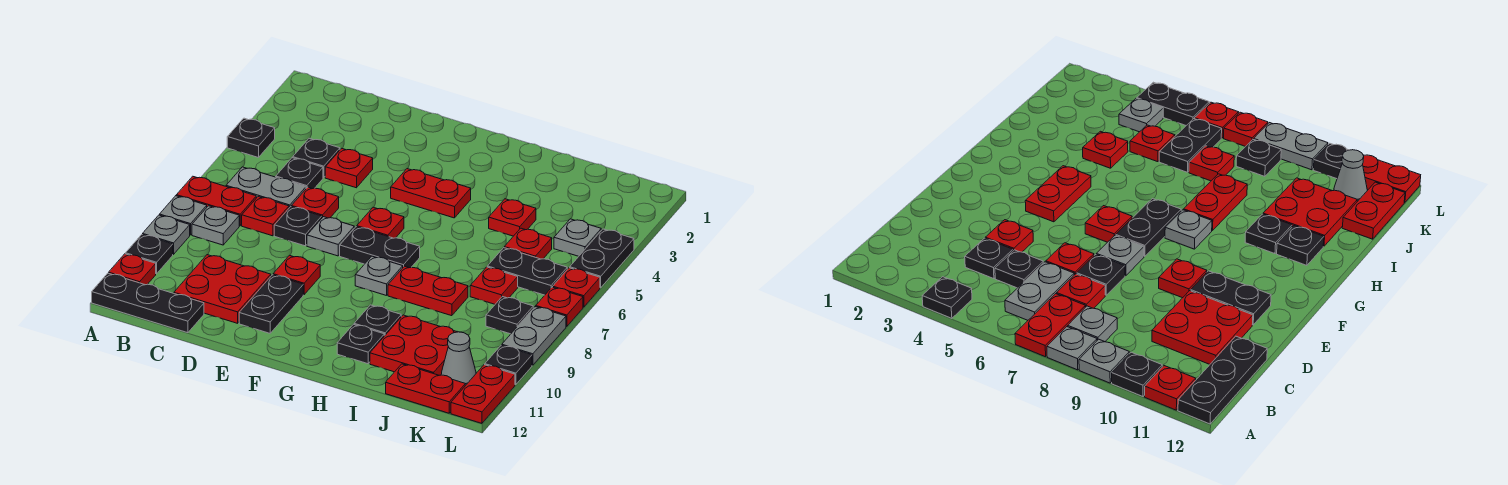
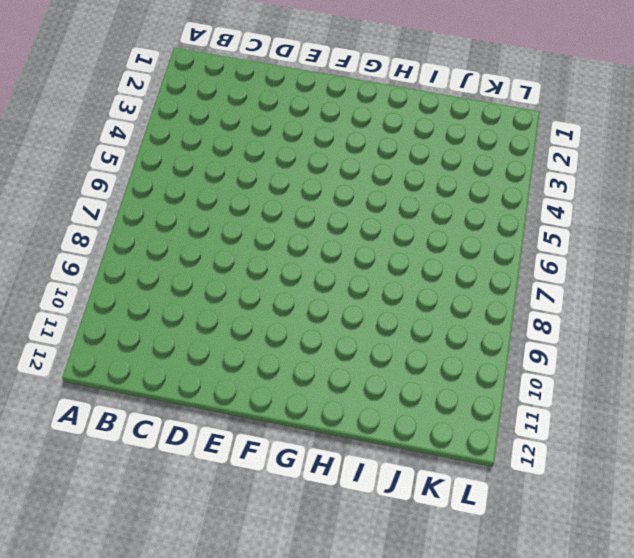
none -> black 1x1 plate [227,118,275,158]
none -> red 1x2 plate [176,176,256,226]
none -> grey 1x1 plate [160,196,207,235]
none -> grey 1x1 plate [143,215,190,254]

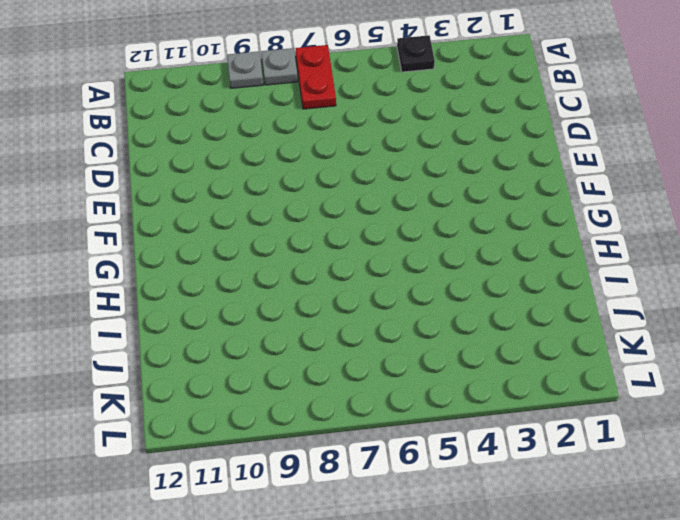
none -> black 1x1 plate [126,235,173,274]
none -> red 1x1 plate [109,254,156,285]
none -> black 1x3 plate [92,273,204,333]
none -> grey 1x2 plate [226,167,306,208]

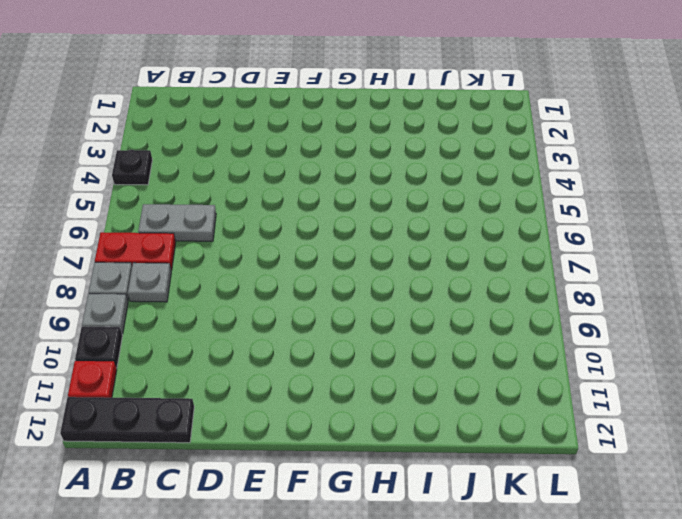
none -> black 1x1 plate [292,138,340,178]
none -> black 1x1 plate [276,158,323,189]
none -> red 1x1 plate [242,197,289,236]
none -> red 2x2 plate [174,255,271,323]

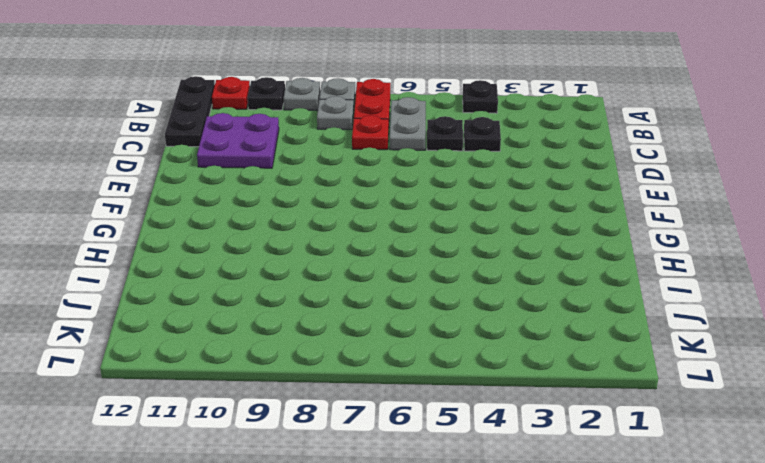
purple 2x2 plate [197,113,279,168] -> red 2x2 plate [174,255,271,323]
none -> red 1x1 plate [325,148,373,188]
none -> red 1x1 plate [291,187,339,218]
none -> black 1x1 plate [274,207,322,246]
none -> grey 1x1 plate [307,217,354,256]

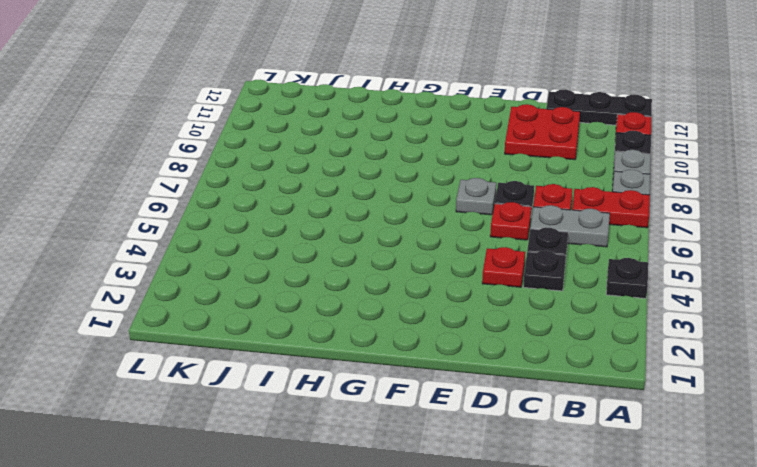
none -> grey 1x1 plate [192,206,239,245]
none -> red 1x1 plate [273,255,320,295]
none -> black 1x2 plate [239,275,303,333]
none -> red 1x2 plate [391,169,471,218]

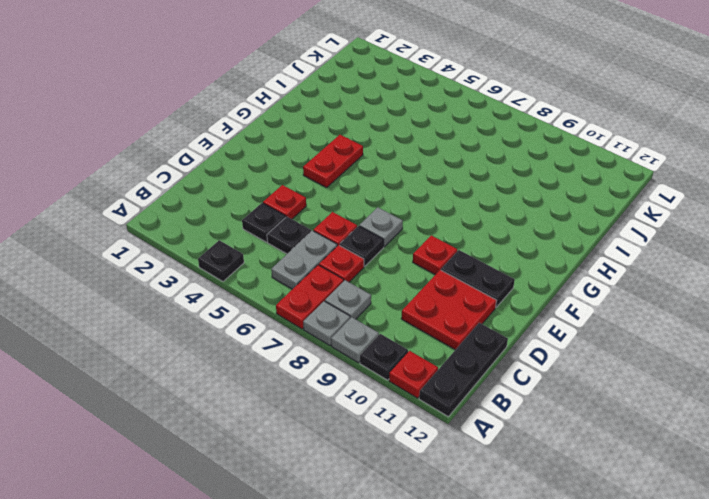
none -> red 1x1 plate [356,207,404,238]
none -> black 1x2 plate [340,227,420,268]
none -> grey 1x1 plate [355,256,403,296]
none -> red 1x2 plate [388,266,468,316]

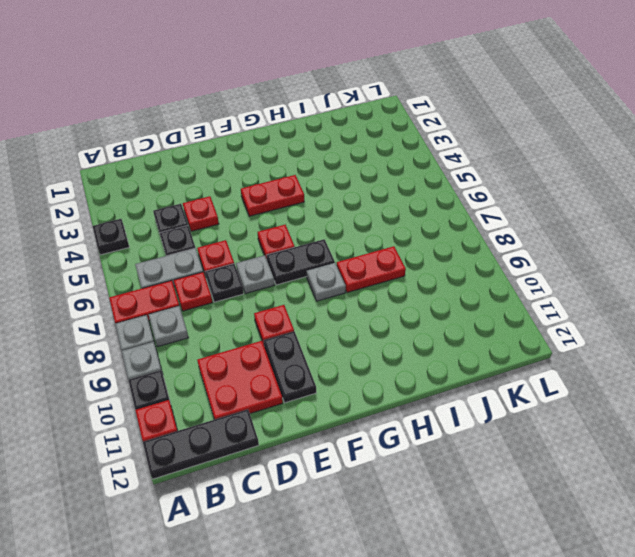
none -> black 1x1 plate [354,305,401,336]
none -> black 1x1 plate [337,324,384,364]
none -> red 1x1 plate [489,199,536,236]
none -> red 2x2 plate [370,315,457,375]

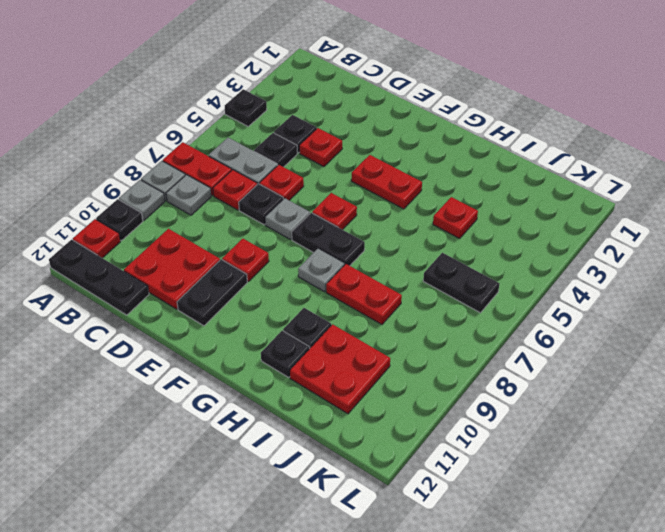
none -> red 1x1 plate [504,228,552,259]
none -> red 1x1 plate [470,267,518,304]
none -> red 1x2 plate [386,364,465,413]
none -> grey 1x1 plate [554,219,601,256]

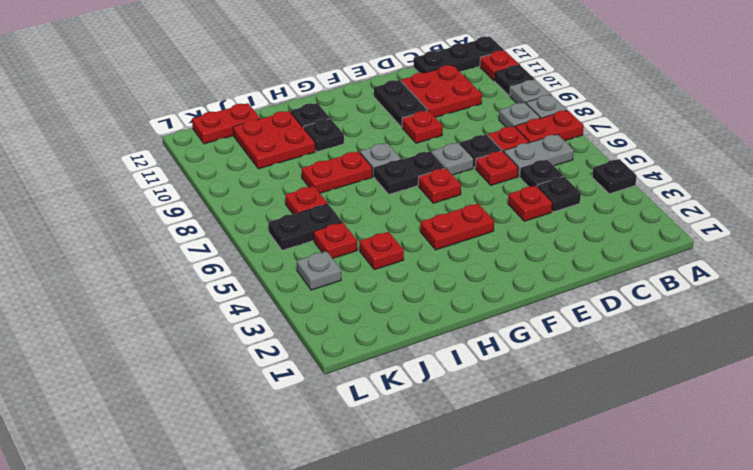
none -> black 1x1 plate [486,297,533,334]
none -> grey 1x1 cone [441,332,476,386]
none -> black 1x2 plate [569,229,634,288]
none -> red 1x1 plate [553,268,600,307]

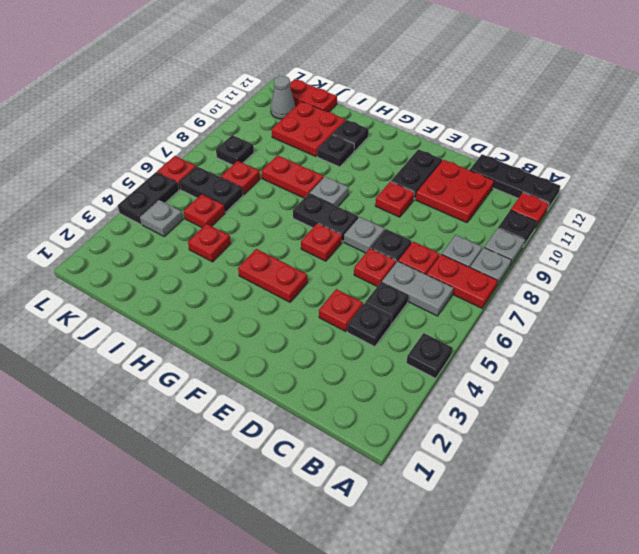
none -> red 1x1 plate [536,287,583,327]
none -> grey 1x2 plate [502,306,566,365]
none -> black 1x1 plate [484,345,532,385]
none -> red 1x2 plate [451,365,515,423]

